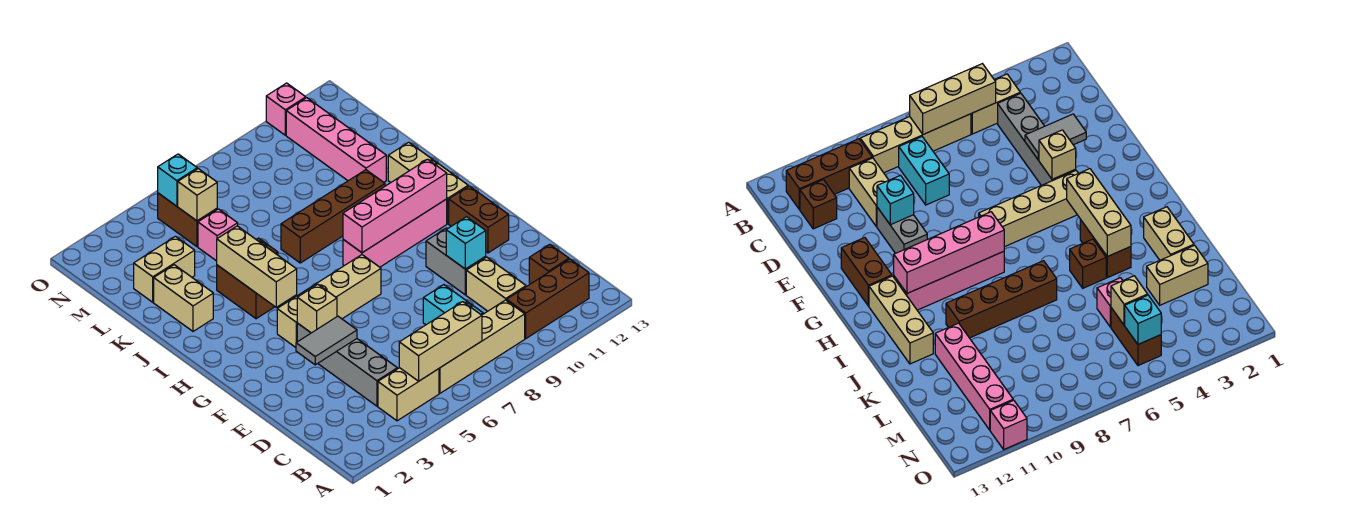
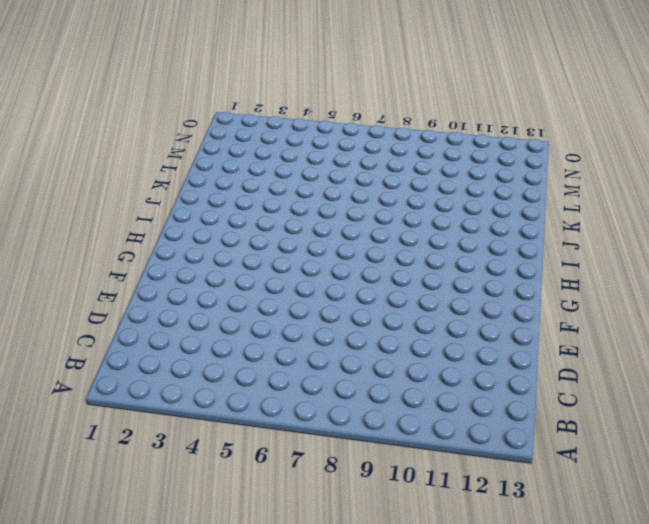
none -> tan 1x2 brick [378,368,439,421]
none -> tan 1x4 brick [439,300,525,393]
none -> brown 1x3 brick [507,259,589,338]

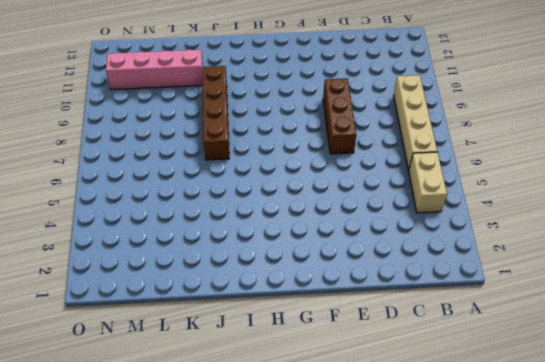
brown 1x3 brick [323,78,356,154] -> brown 1x3 brick moved to [507,259,589,338]
none -> grey 1x4 brick [297,323,397,406]
none -> cyan 1x2 brick [423,285,483,325]
none -> tan 1x2 brick [466,257,526,311]

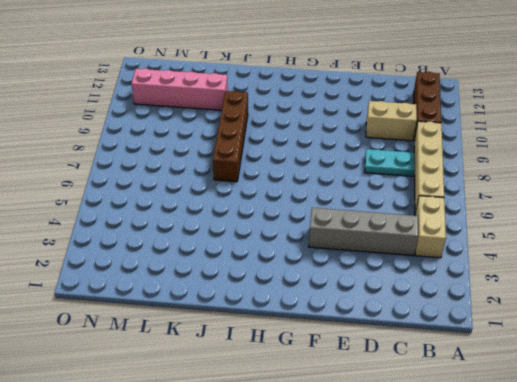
cyan 1x2 plate [365,149,415,176] -> cyan 1x2 brick [423,285,483,325]
none -> brown 1x1 brick [529,244,569,284]
none -> grey 1x2 brick [426,228,486,295]
none -> brown 1x2 brick [449,186,509,253]

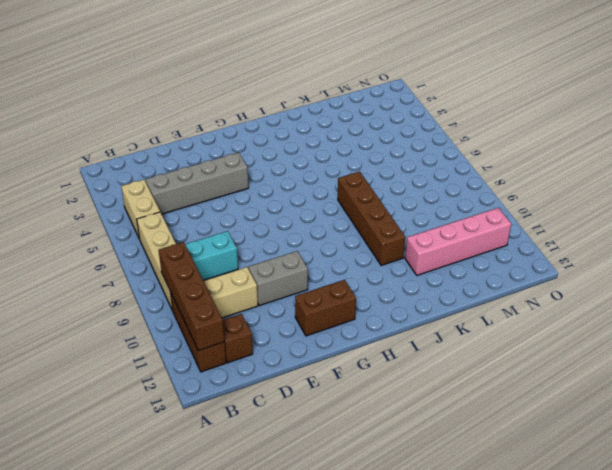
brown 1x4 brick [159,242,224,351] -> none
none -> tan 1x4 brick [277,255,381,347]
none -> pink 1x4 brick [343,199,447,267]
none -> tan 1x3 brick [388,142,468,224]

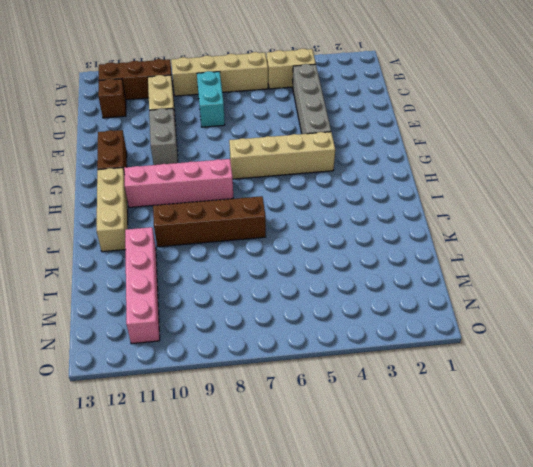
none -> brown 1x2 brick [217,265,275,319]
none -> tan 1x2 brick [154,265,213,331]
none -> brown 1x1 brick [1070,239,1106,288]

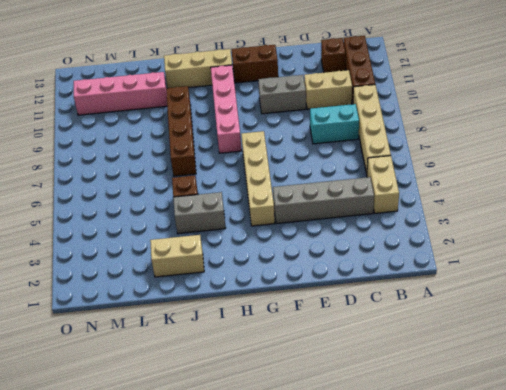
grey 1x2 brick [173,192,225,234] -> brown 1x2 brick [217,265,275,319]
none -> tan 1x2 brick [134,236,195,302]
none -> pink 1x1 brick [198,209,238,261]
none -> brown 1x2 brick [158,193,217,247]

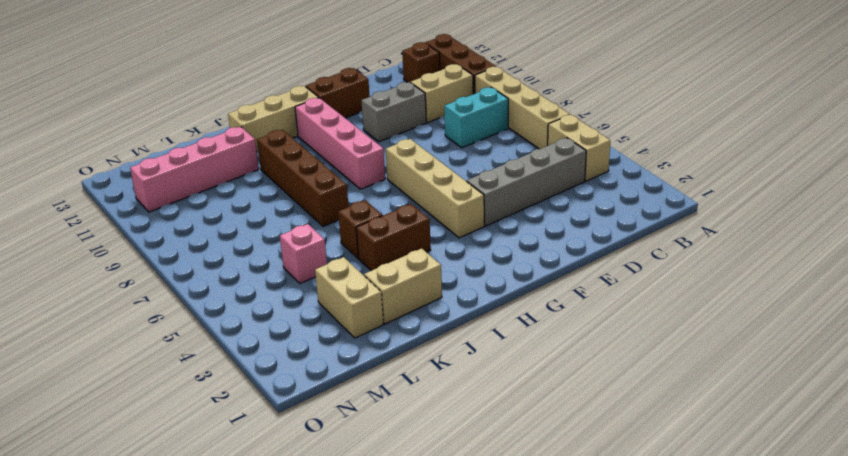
none -> brown 1x2 brick [158,193,217,247]
none -> pink 1x1 brick [266,83,306,135]
none -> tan 1x3 brick [399,302,482,381]

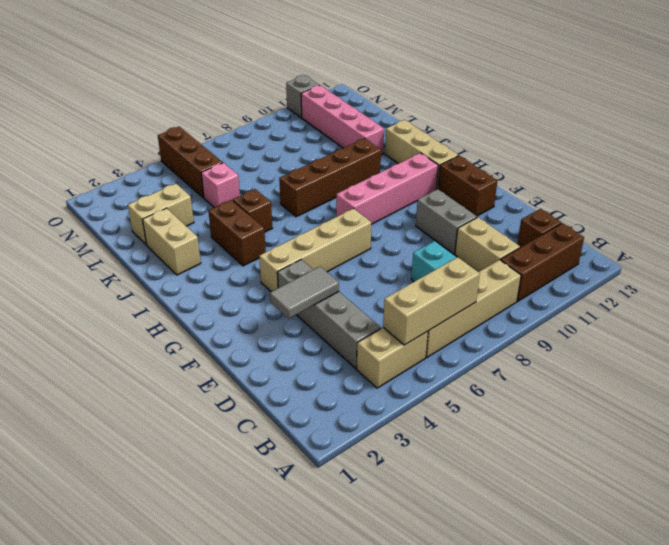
brown 1x3 brick [158,127,223,198] -> brown 1x2 brick [158,193,217,247]
grey 1x1 brick [286,75,319,118] -> pink 1x1 brick [266,83,306,135]
none -> cyan 1x1 brick [446,217,486,269]
none -> tan 1x1 brick [297,284,337,333]
none -> tan 1x3 brick [217,226,297,307]

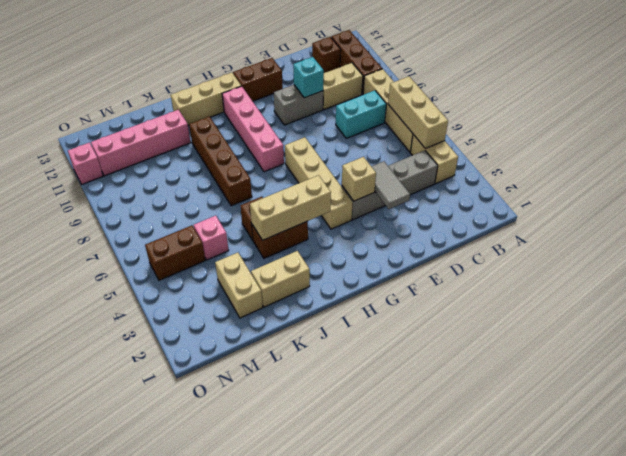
none -> pink 1x4 brick [343,159,447,253]
none -> tan 1x1 brick [178,169,217,221]
none -> cyan 1x1 brick [158,154,197,206]

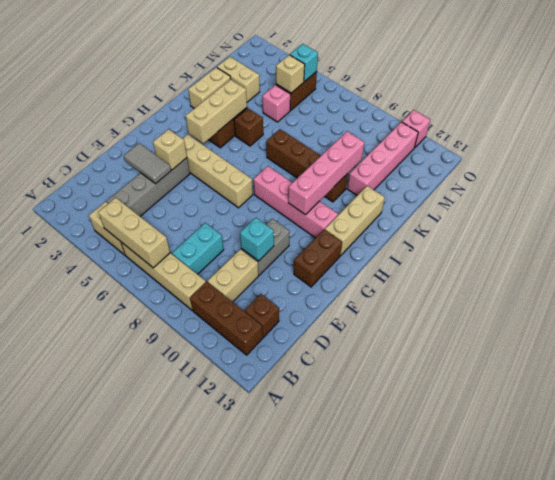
pink 1x4 brick [288,131,365,215] -> pink 1x4 brick turned to [343,159,447,253]

